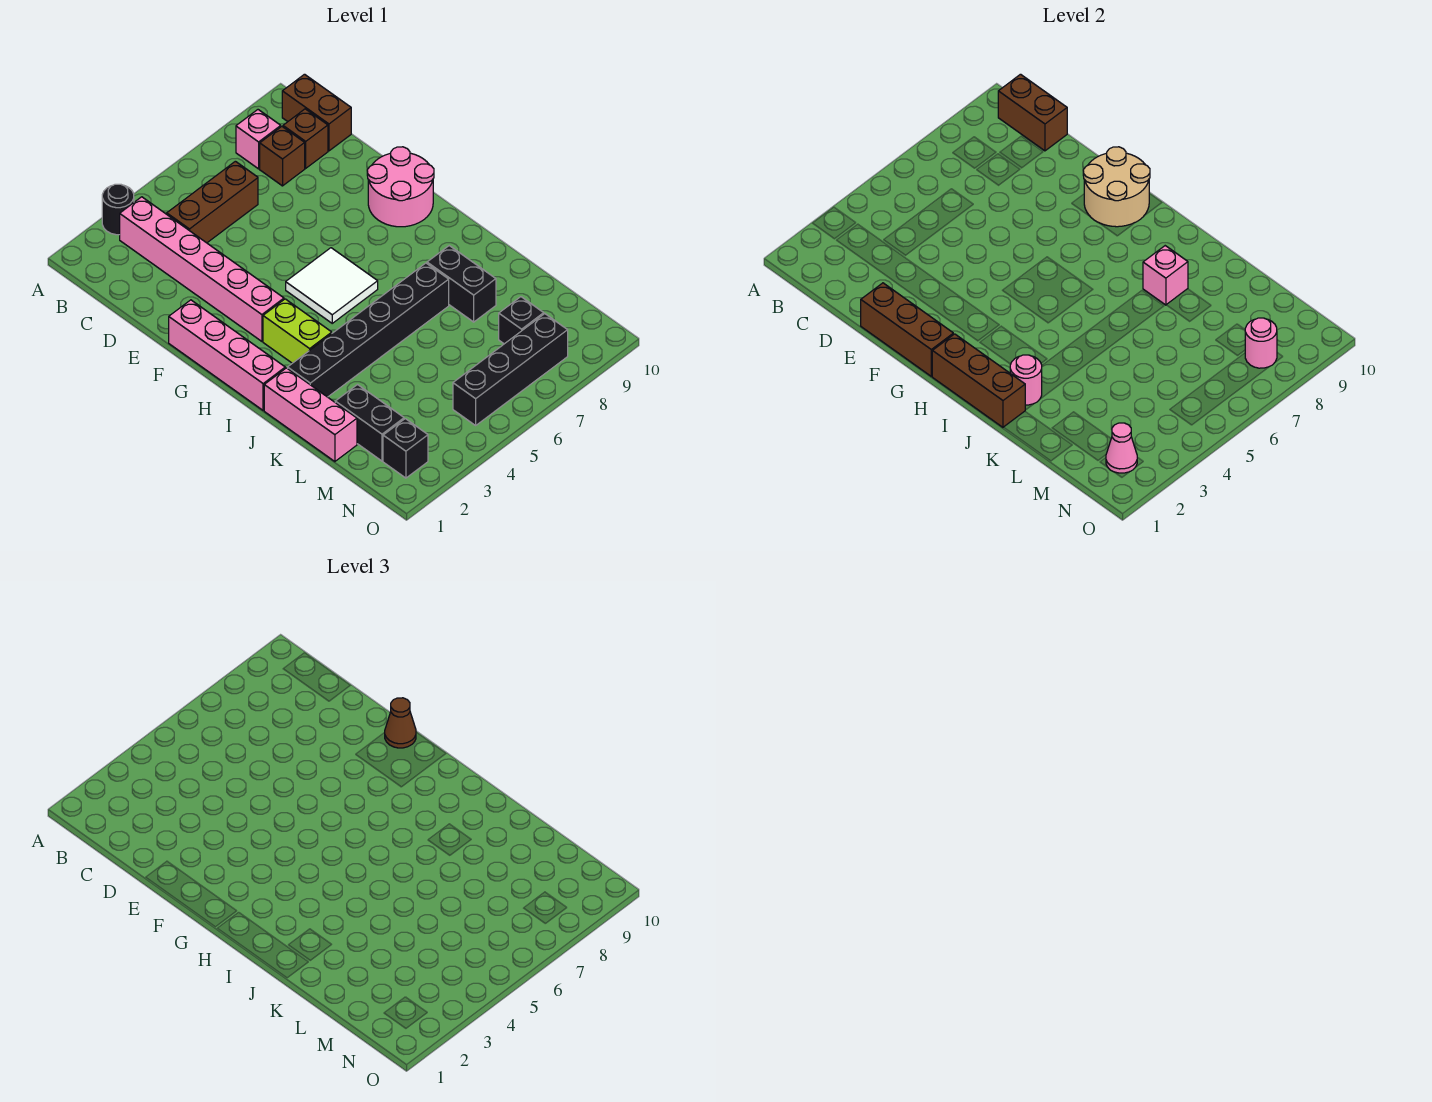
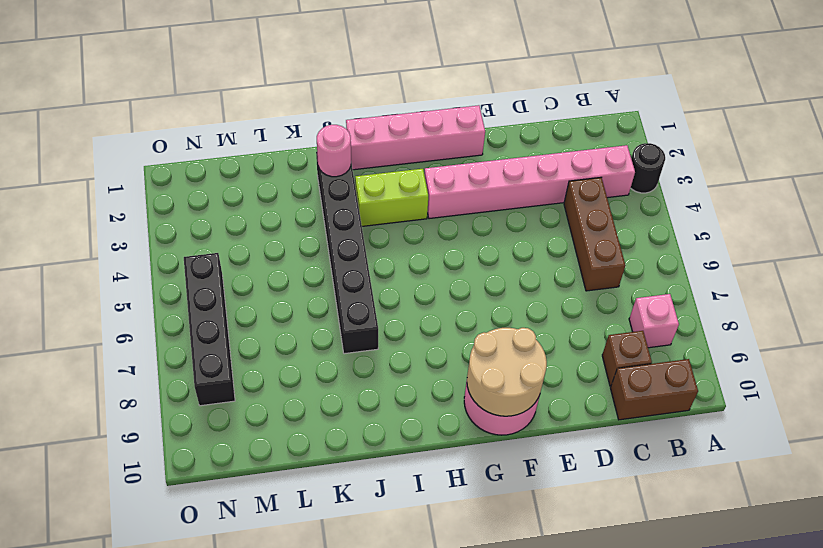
none -> brown 1x1 brick [260,127,305,186]
none -> white 2x2 tile [286,248,378,323]
none -> pink 1x3 brick [264,368,357,462]

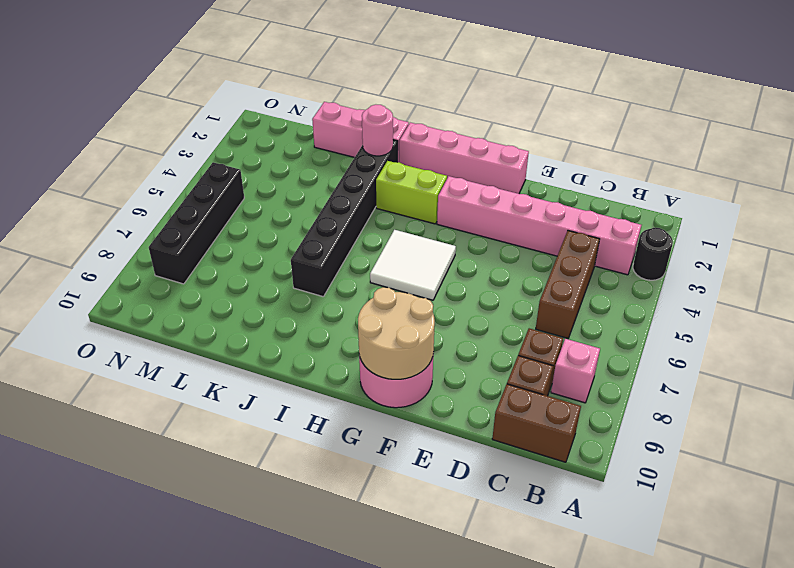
none -> black 1x2 brick [427,246,496,322]
none -> black 1x2 brick [335,385,404,461]
none -> black 1x1 brick [499,297,544,344]

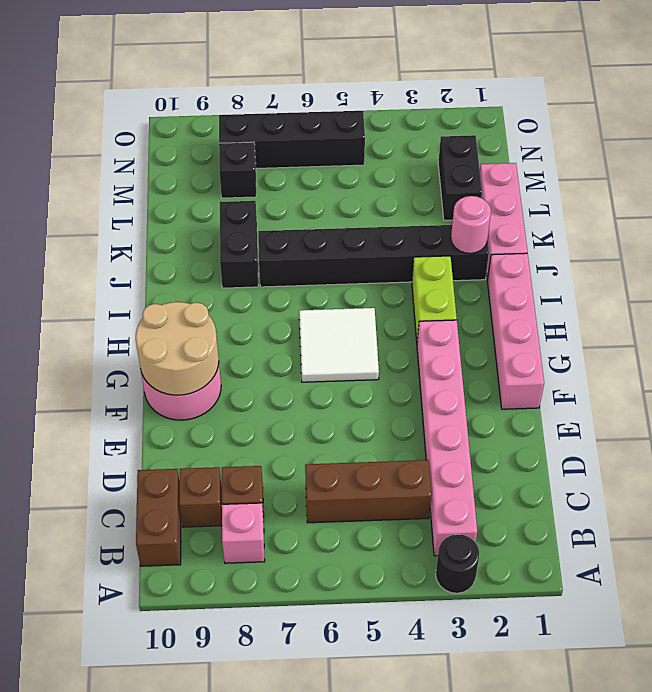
none -> black 1x1 brick [383,419,428,478]
none -> brown 1x2 brick [998,74,1067,151]
none -> brown 1x3 brick [861,283,953,376]

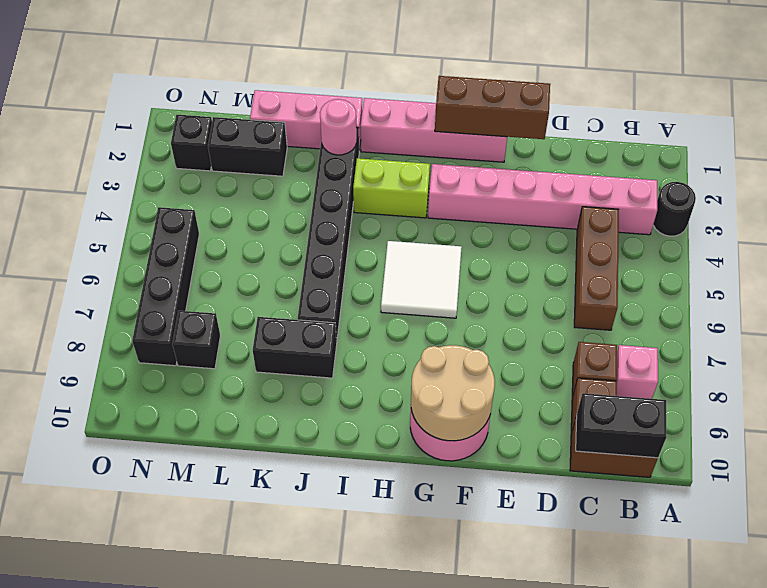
black 1x2 brick [576,393,666,458] -> brown 1x2 brick [998,74,1067,151]
none -> brown 1x3 brick [932,334,1025,427]
none -> pink 1x1 brick [1143,246,1188,305]
none -> pink 1x1 cone [1106,423,1137,473]

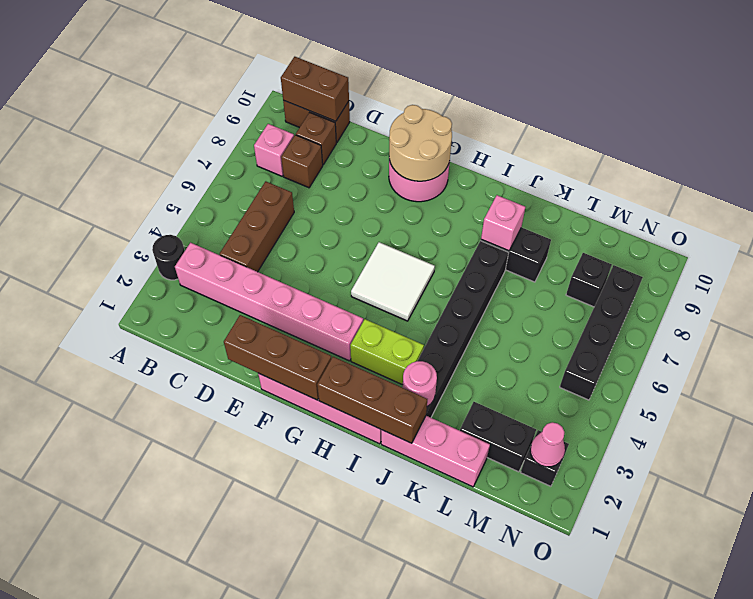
none -> pink 1x1 round brick [1245,318,1277,368]
none -> brown 1x1 cone [385,698,416,748]

